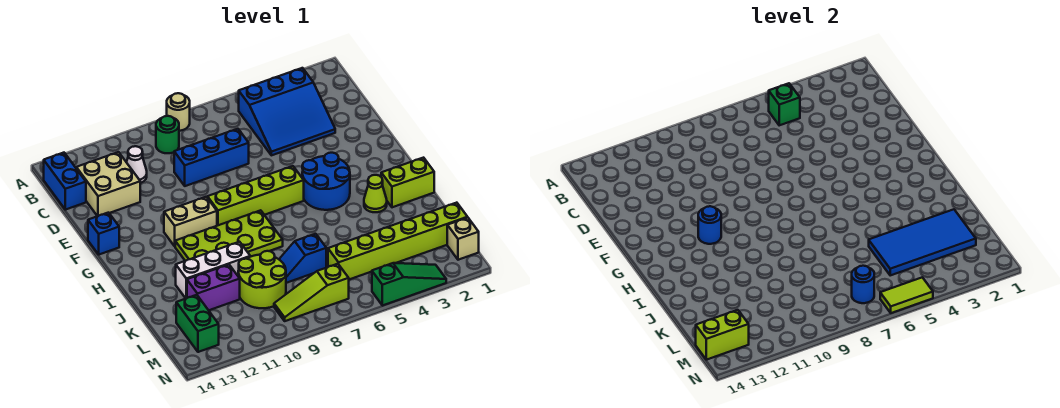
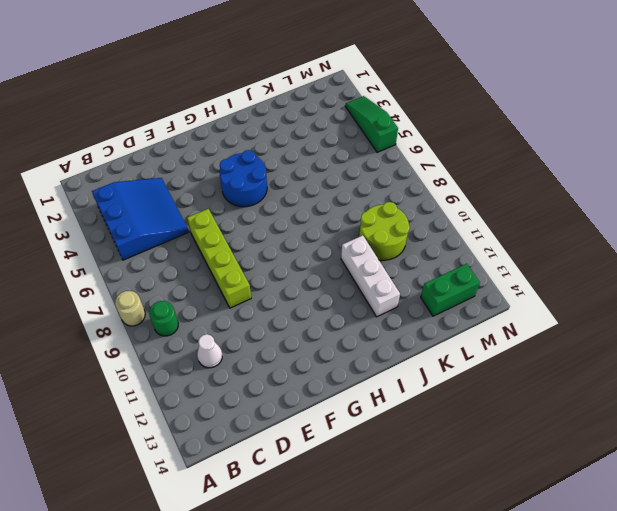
lime 1x4 brick [187,209,251,308] -> lime 1x4 brick moved to [207,166,304,226]
none -> blue 1x2 brick [44,153,86,210]
none -> tan 2x2 brick [76,152,140,216]
none -> blue 1x3 brick [174,129,249,186]

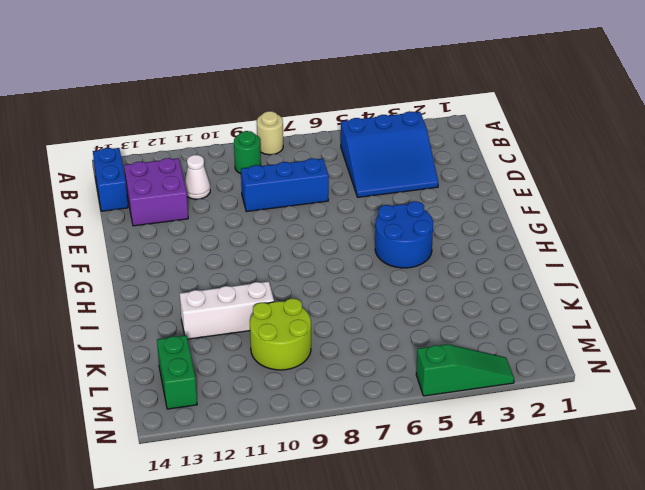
purple 2x2 brick [124,158,188,226] -> tan 2x2 brick [76,152,140,216]
none -> blue 1x1 brick [88,213,119,254]
none -> lime 1x4 brick [207,166,304,226]
none -> tan 1x2 brick [164,197,217,246]

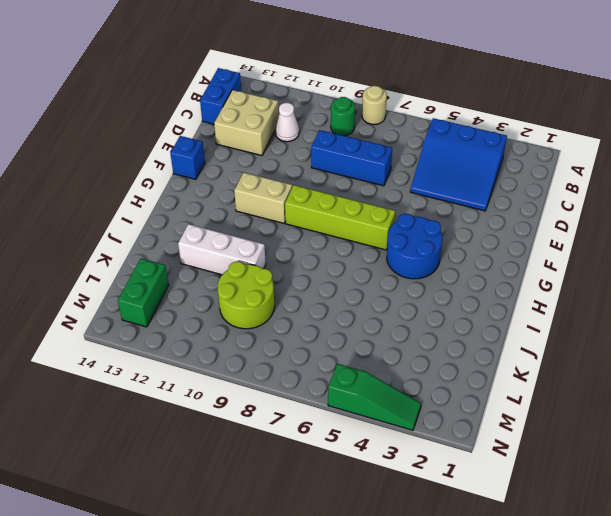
none -> lime 2x4 plate [175,210,283,261]
none -> lime 1x2 brick [381,158,434,207]
none -> lime 1x1 cone [364,175,387,212]

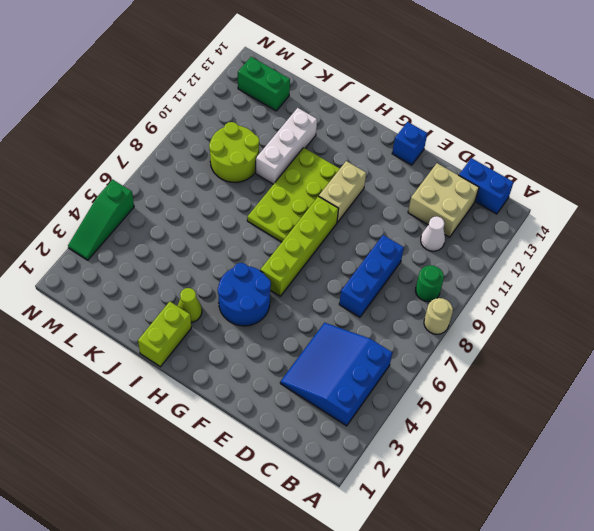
none -> blue 1x2 slope [279,234,326,283]
none -> purple 1x2 brick [187,265,240,310]
none -> lime 1x6 brick [328,203,468,279]

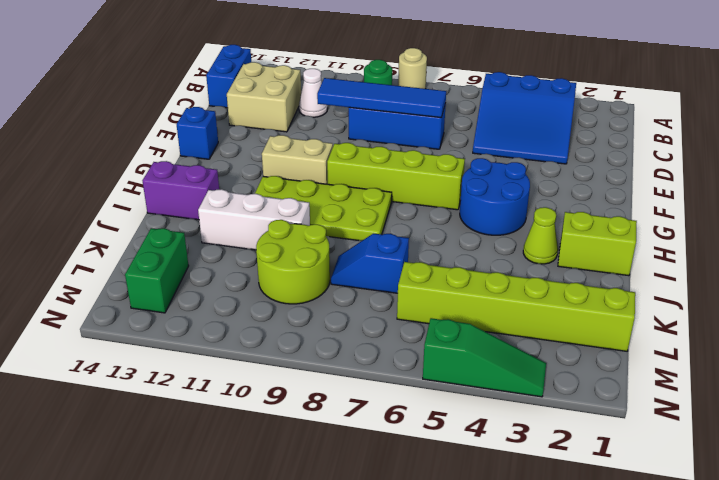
blue 1x4 tile [317,78,446,118] -> none
purple 1x2 brick [143,161,219,220] -> purple 1x2 brick moved to [187,265,240,310]
none -> tan 1x1 brick [447,218,479,260]
none -> lime 1x3 slope [274,264,349,321]
none -> green 1x1 brick [769,83,800,125]

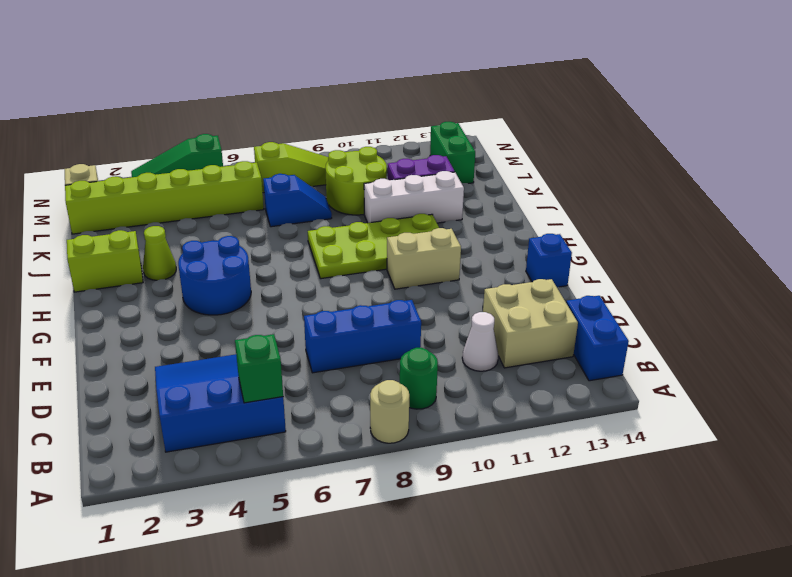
none -> lime 1x4 brick [207,166,304,226]
none -> blue 1x1 round brick [698,206,721,244]
none -> blue 2x4 tile [869,209,976,275]

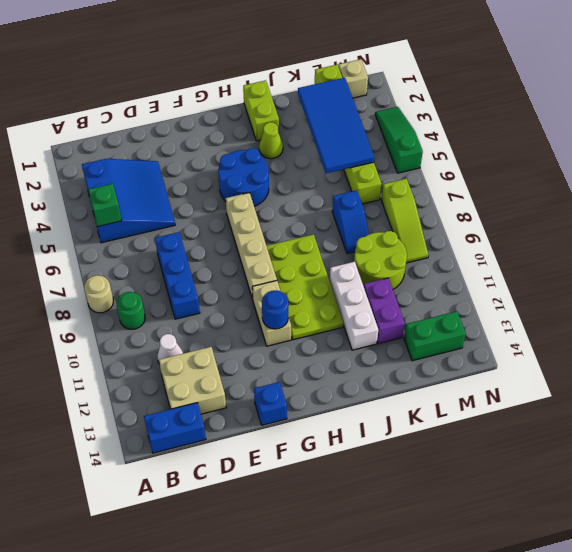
tan 1x4 brick [226,193,277,299] -> lime 1x4 brick [207,166,304,226]
none -> blue 1x1 round brick [852,266,874,303]
none -> lime 1x2 brick [696,310,749,360]
none -> lime 1x2 tile [880,277,933,313]

